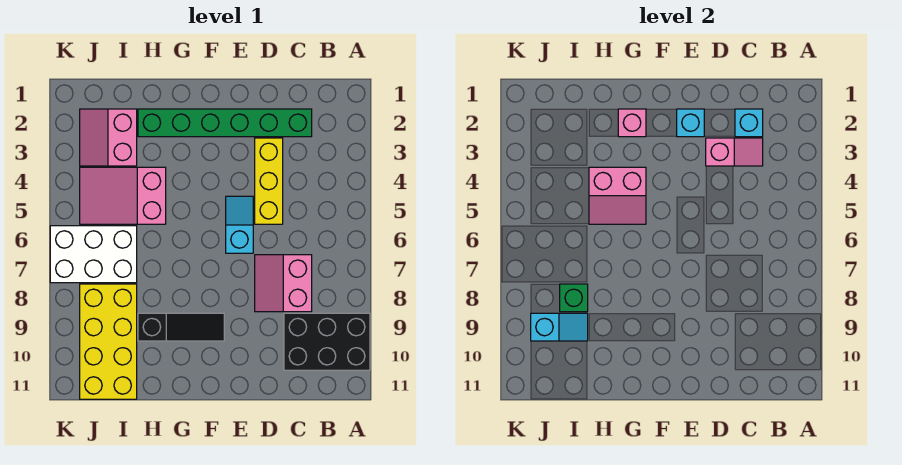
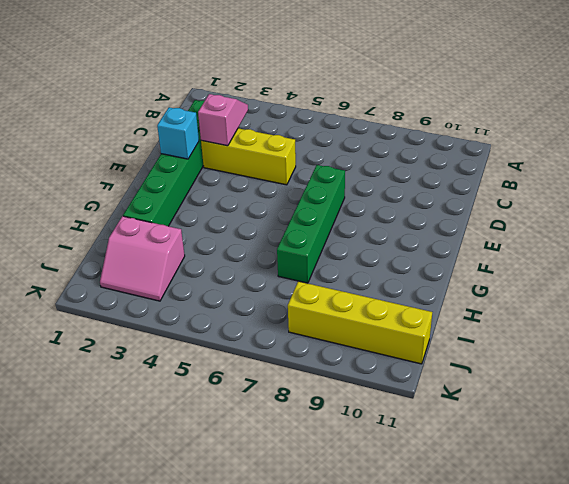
green 1x4 brick [277,165,345,283] -> none
yellow 1x4 brick [288,281,432,364] -> yellow 2x4 brick [80,284,137,399]
none -> black 2x3 brick [284,313,370,370]
none -> pink 2x2 slope [255,255,312,312]
none -> cyan 1x2 slope [226,196,253,253]

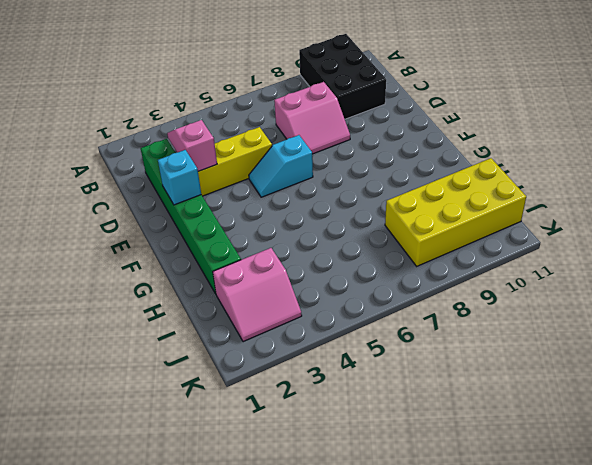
none -> black 1x3 slope [138,313,224,341]
none -> pink 2x3 slope [80,167,166,224]
none -> white 2x3 brick [50,226,137,283]

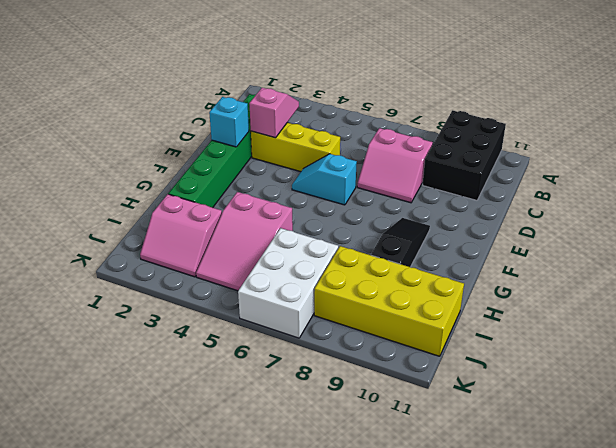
none -> cyan 1x1 brick [735,109,763,137]
none -> pink 1x1 brick [618,109,646,137]
none -> pink 2x2 slope [589,167,646,224]

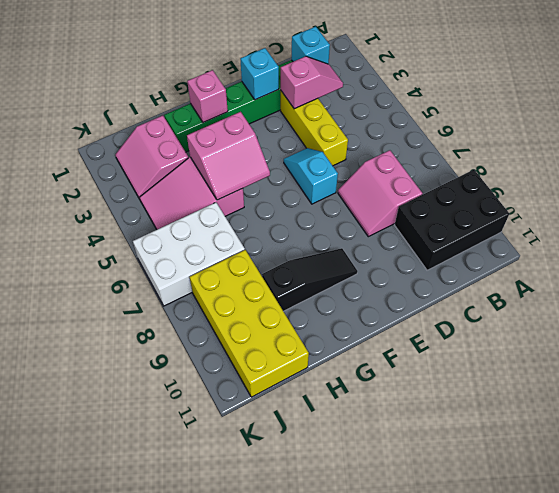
none -> green 1x1 brick [560,284,588,312]
none -> cyan 1x2 slope [531,313,588,341]

